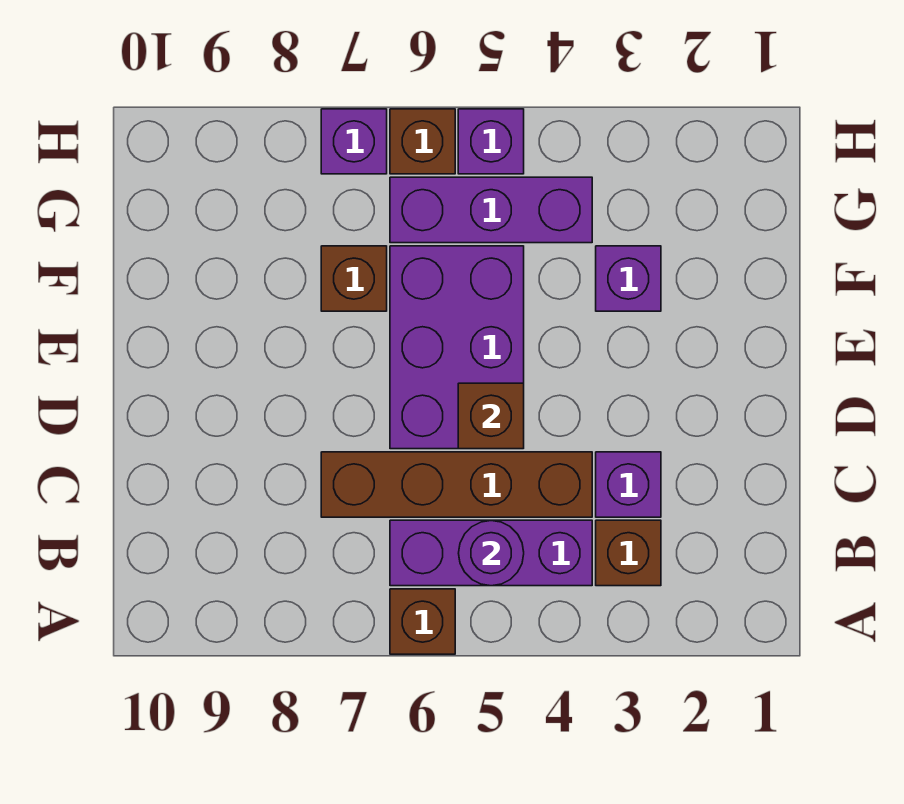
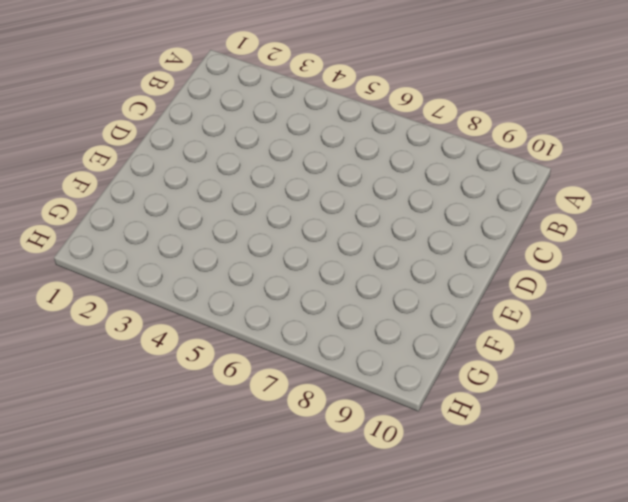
none -> brown 1x1 brick [390,589,455,654]
none -> brown 1x1 brick [596,520,661,586]
none -> purple 1x3 brick [390,520,592,586]

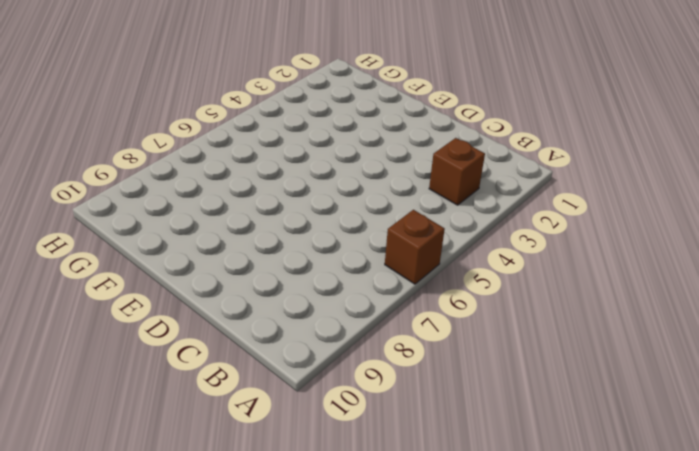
none -> purple 1x3 brick [390,520,592,586]
none -> purple 1x1 brick [596,452,661,517]
none -> brown 1x4 brick [321,452,592,517]

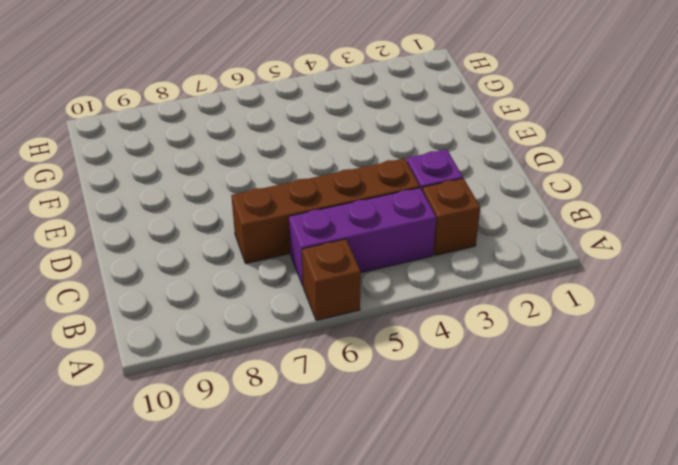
none -> purple 2x3 brick [390,246,524,449]
none -> purple 1x1 brick [596,246,661,311]
none -> brown 1x1 brick [321,246,387,311]

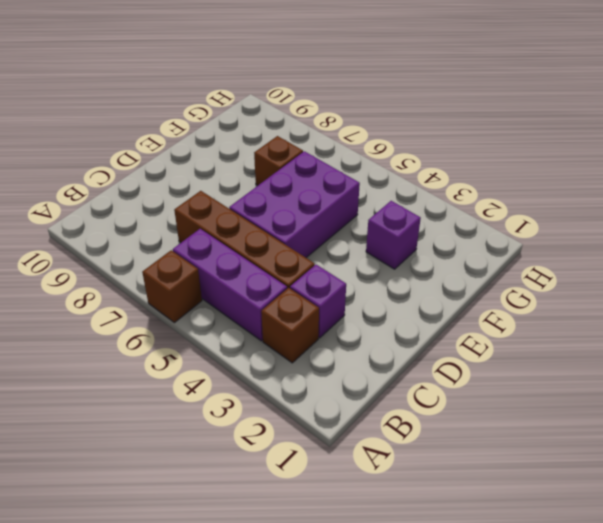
none -> purple 1x3 brick [390,177,592,243]
none -> purple 1x1 brick [458,109,524,174]
none -> brown 1x1 brick [390,109,455,174]

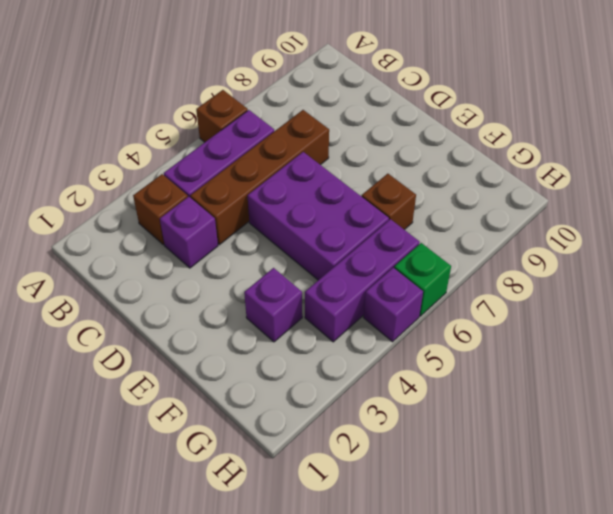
green 1x1 brick [394,243,451,316] -> brown 1x1 brick [390,109,455,174]
none -> purple 1x1 brick [321,109,387,174]
none -> purple 1x1 round brick [459,520,524,586]
none -> brown 1x1 brick [458,383,524,449]

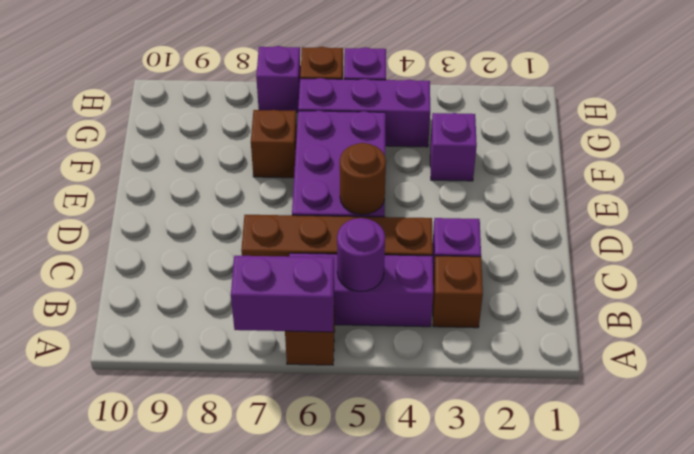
purple 1x2 brick [231,256,334,332] -> none
brown 1x1 round brick [340,143,386,215] -> brown 1x1 brick [458,383,524,449]

